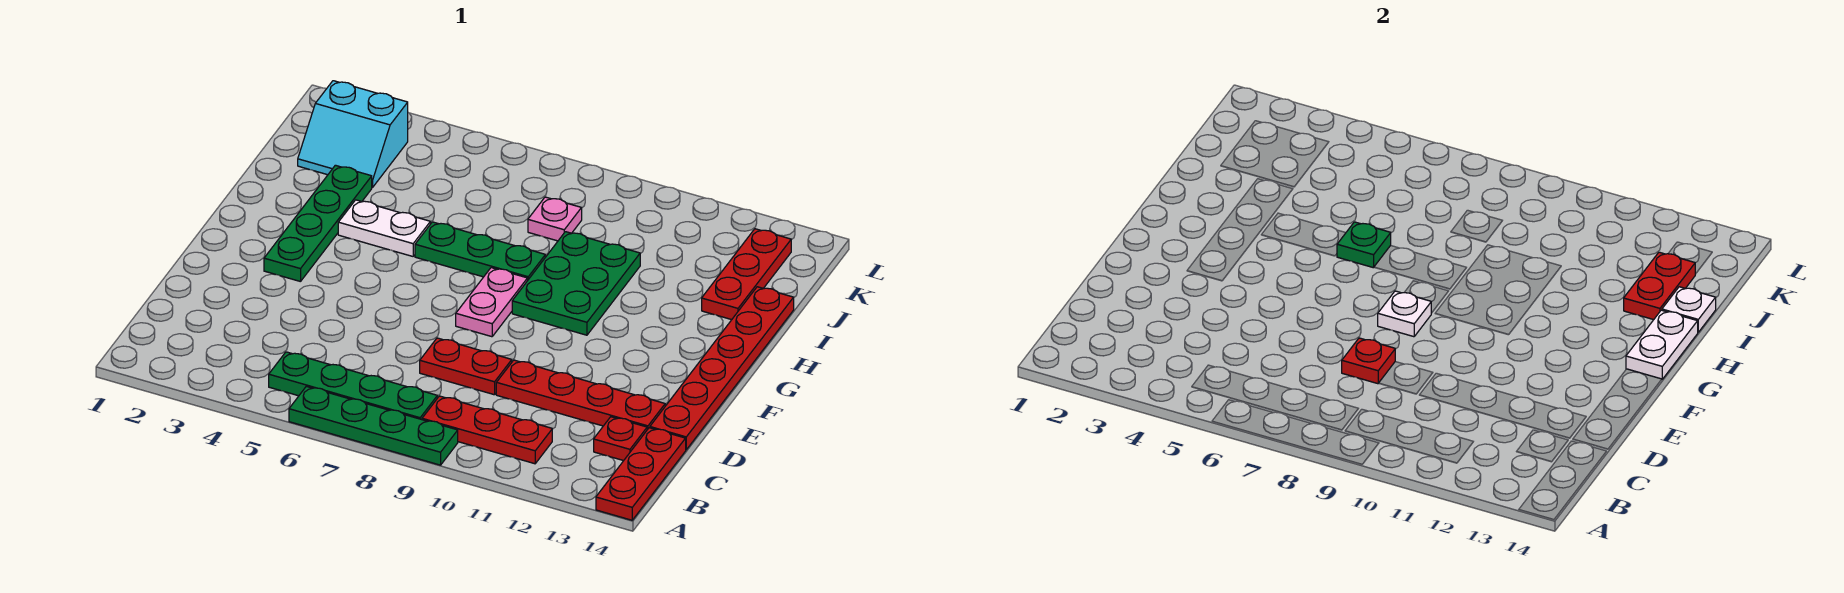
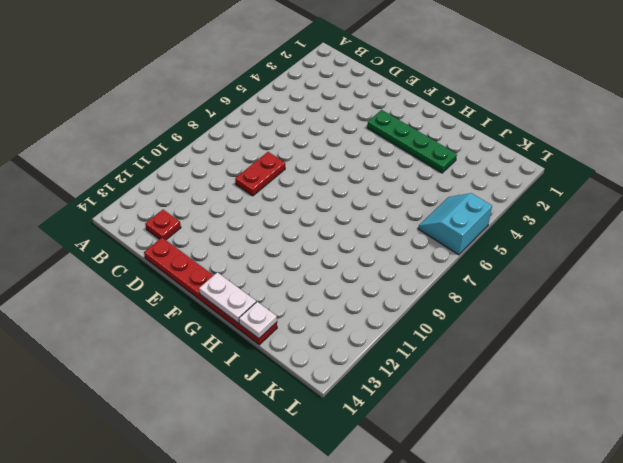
cyan 2x2 slope [418,193,492,255] -> cyan 2x2 slope moved to [298,81,408,188]
none -> green 1x4 plate [289,386,458,465]
none -> red 1x3 plate [596,428,686,520]
none -> green 1x4 plate [269,352,437,420]

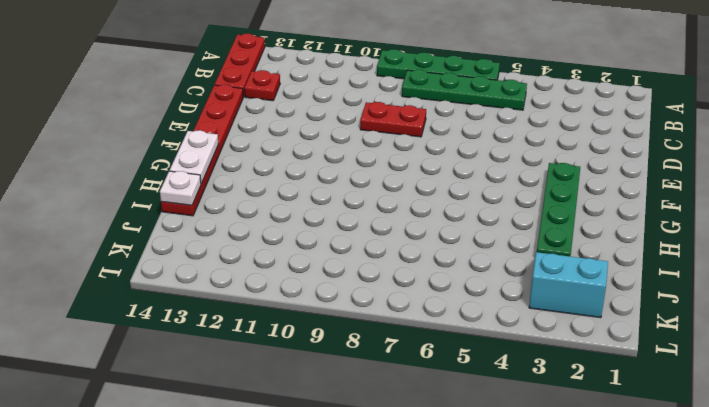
none -> red 1x3 plate [422,396,552,464]
none -> red 1x4 plate [496,360,665,430]
none -> pink 1x2 plate [456,268,527,337]

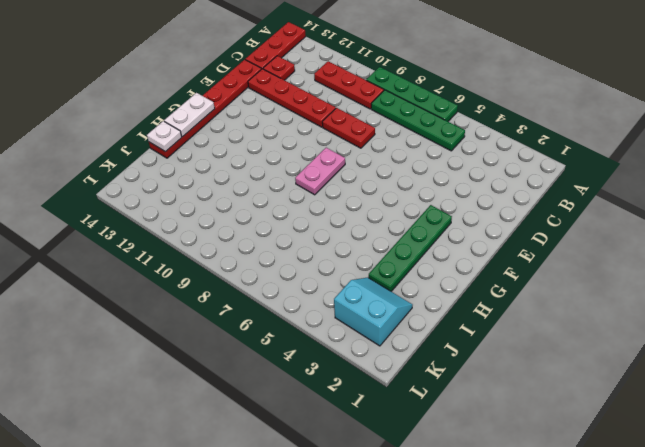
none -> green 2x3 plate [512,232,640,335]
none -> white 1x2 plate [338,200,430,256]
none -> green 1x3 plate [415,222,545,281]

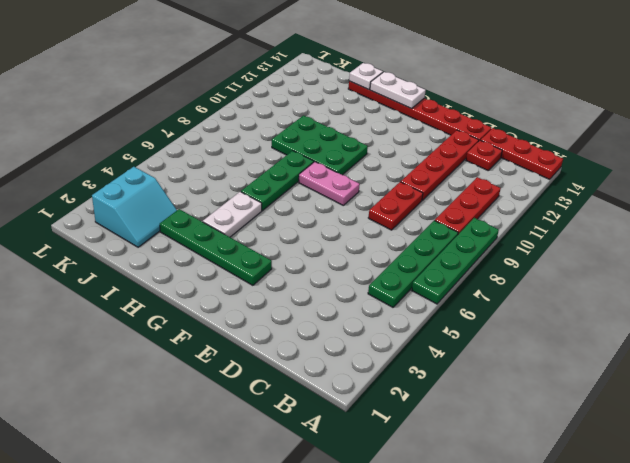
none -> red 1x3 plate [702,229,791,320]
none -> pink 1x1 plate [528,197,582,241]
none -> red 1x1 plate [1342,338,1395,384]

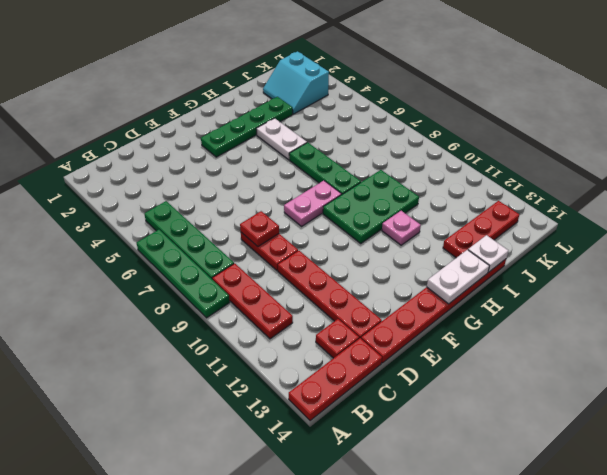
pink 1x1 plate [382,211,421,245] -> pink 1x1 plate moved to [528,197,582,241]
none -> white 1x1 plate [1378,291,1431,337]
none -> green 1x1 plate [1337,222,1391,268]
none -> red 1x2 plate [1624,252,1695,320]

